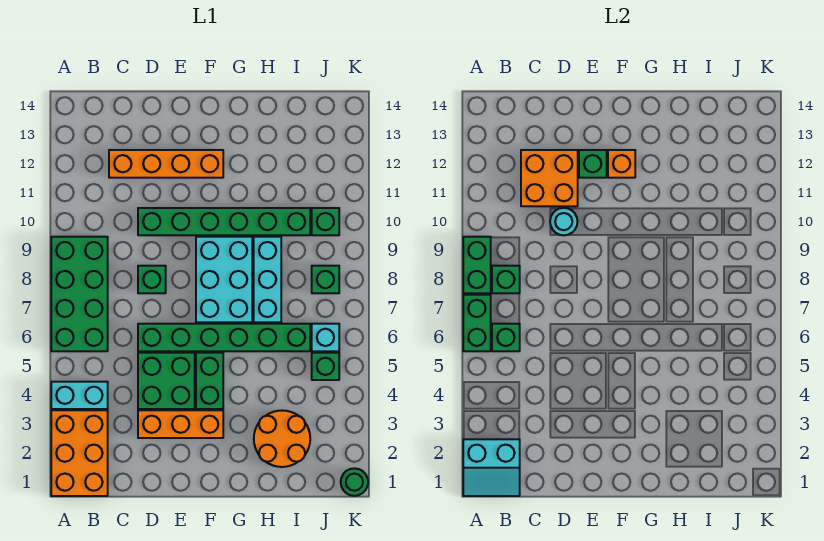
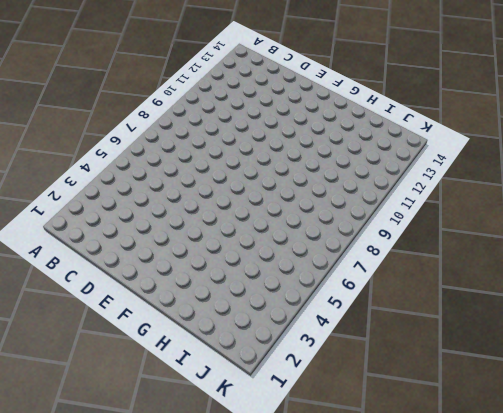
none -> orange 2x3 brick [51,410,108,496]
none -> cyan 1x2 brick [51,382,108,409]
none -> green 2x4 brick [51,237,108,351]

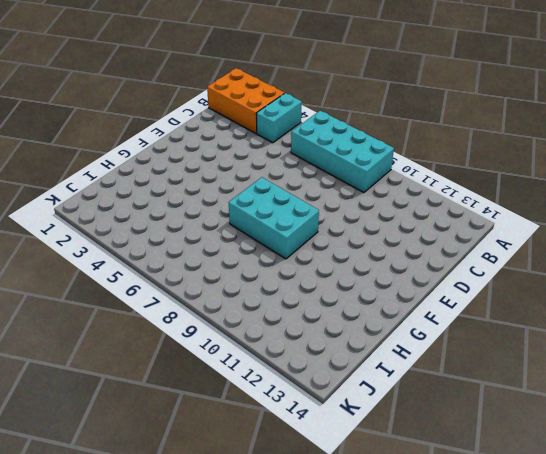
cyan 2x4 brick [291,111,394,193] -> green 2x4 brick [51,237,108,351]
none -> orange 1x4 brick [109,150,223,178]
none -> orange 1x3 brick [138,410,223,438]
none -> green 2x2 brick [138,353,195,409]

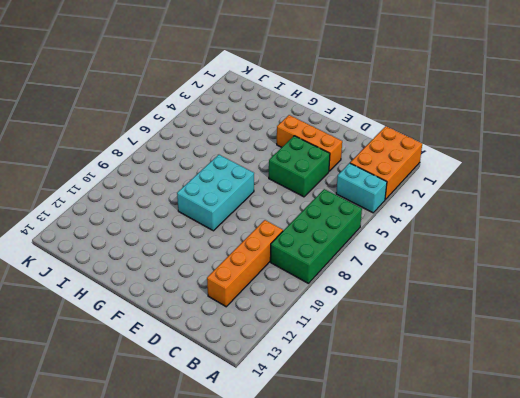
orange 1x4 brick [207,220,283,307] -> orange 1x4 brick turned to [109,150,223,178]
none -> green 1x6 brick [138,324,310,351]
none -> green 1x1 brick [138,266,166,293]
none -> green 1x6 brick [138,208,310,235]

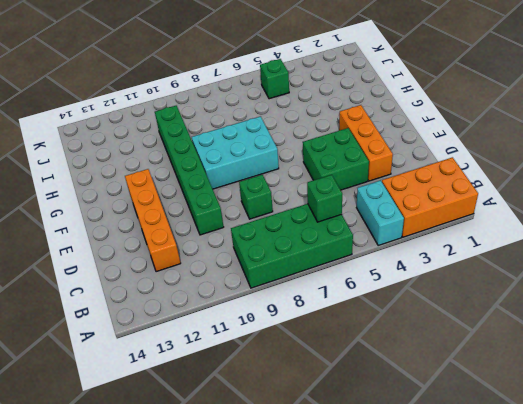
none -> green 1x6 brick [138,324,310,351]
none -> green 1x2 brick [196,353,223,409]
none -> orange 2x2 round brick [254,411,310,467]

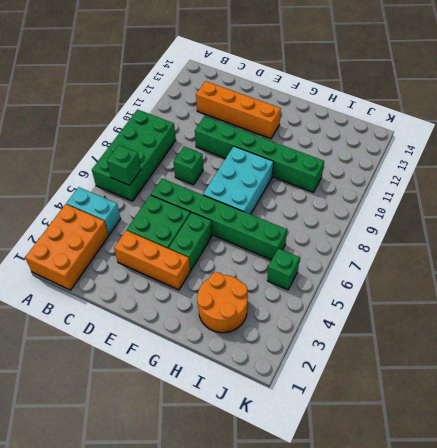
none -> cyan 1x3 brick [254,237,281,322]
none -> cyan 1x1 brick [312,324,339,351]
none -> green 1x1 brick [312,266,339,293]

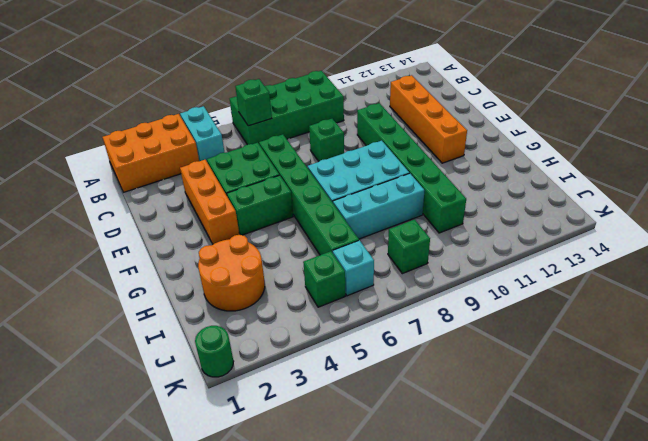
none -> green 1x1 brick [312,208,339,235]
none -> cyan 2x2 slope [463,439,520,496]
none -> green 1x2 brick [463,295,491,351]

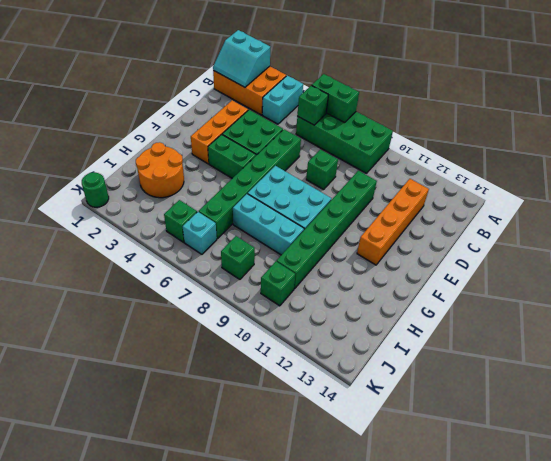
cyan 2x2 slope [213,30,270,87] -> cyan 2x2 slope turned to [463,439,520,496]
none -> green 1x2 brick [463,237,491,293]
none -> green 1x1 brick [492,266,520,293]
none -> orange 2x2 brick [521,150,578,206]

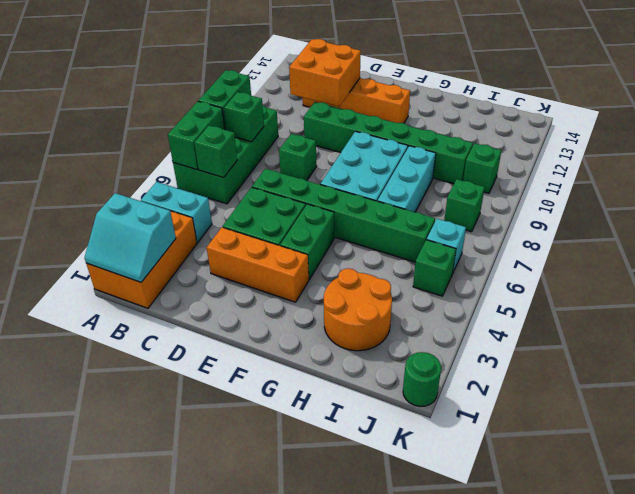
none -> cyan 1x1 round brick [550,208,578,235]
none -> green 1x1 brick [579,150,607,178]
none -> orange 1x1 brick [608,150,635,178]

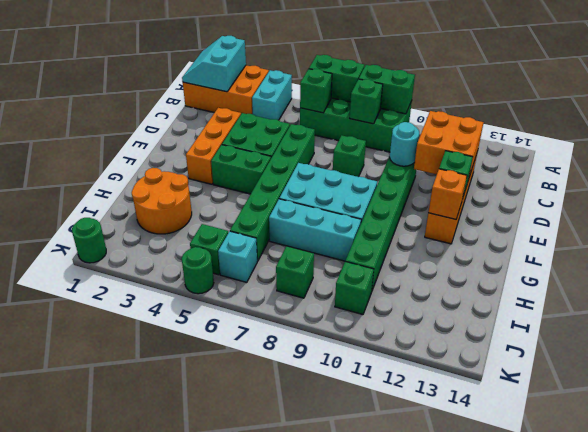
green 1x1 round brick [182,247,214,294] -> none

